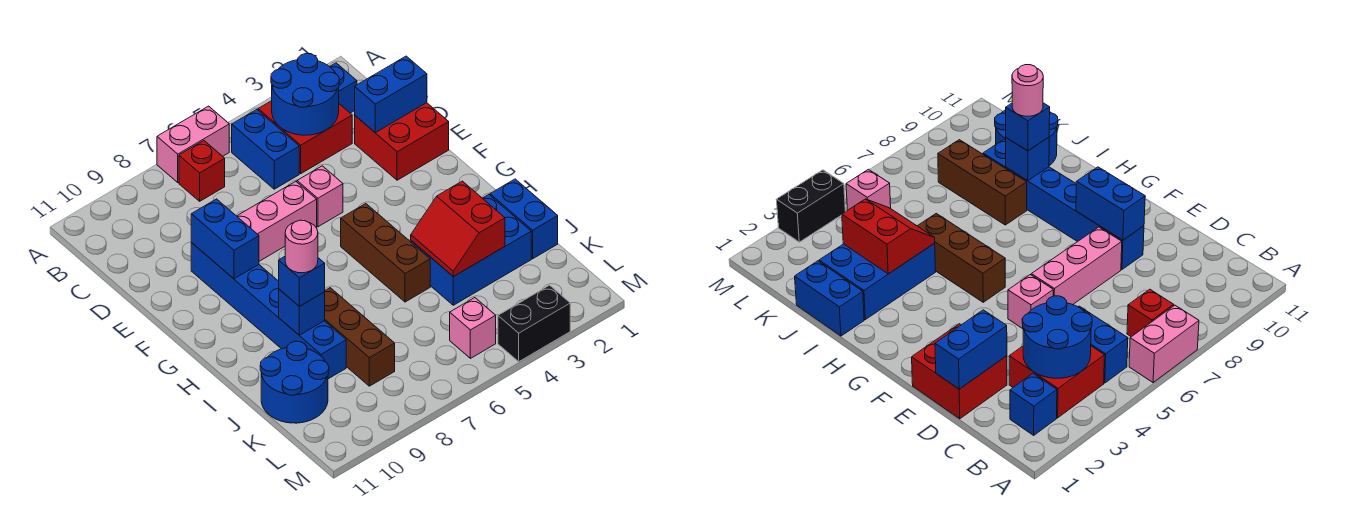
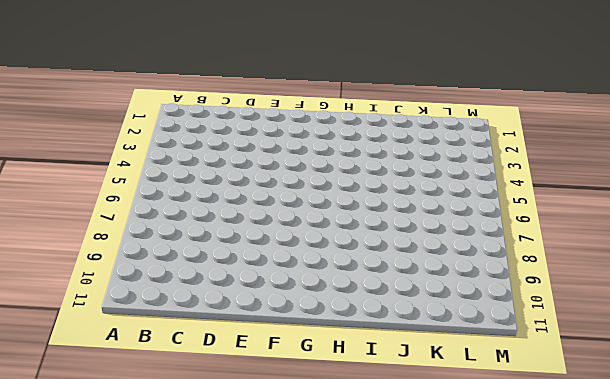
none -> pink 1x2 brick [157,106,229,182]
none -> blue 1x1 brick [330,63,357,113]
none -> red 2x2 brick [258,101,352,173]

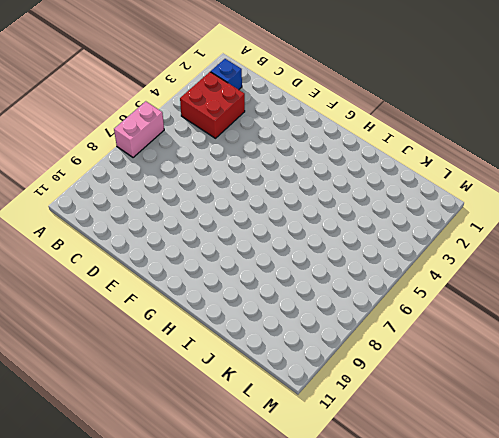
none -> blue 1x2 brick [232,110,299,189]
none -> red 1x1 brick [179,141,225,201]
none -> red 2x2 brick [355,103,449,180]

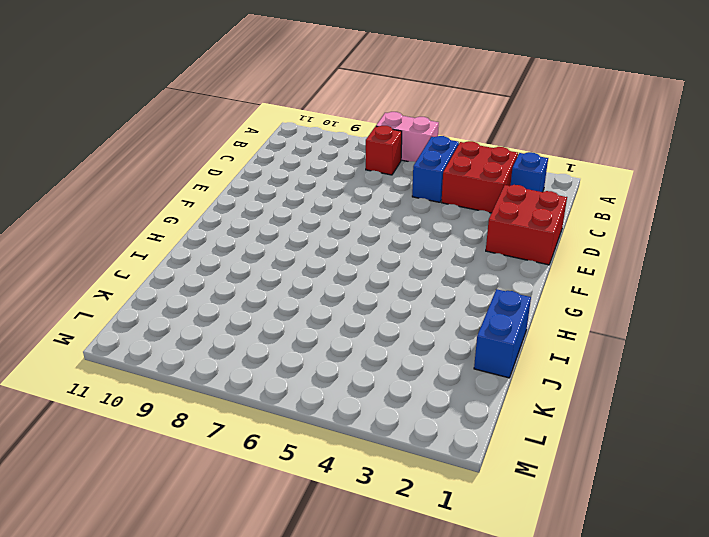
none -> pink 1x1 brick [297,166,343,227]
none -> pink 1x3 brick [237,181,317,261]
none -> blue 1x6 brick [191,243,346,379]

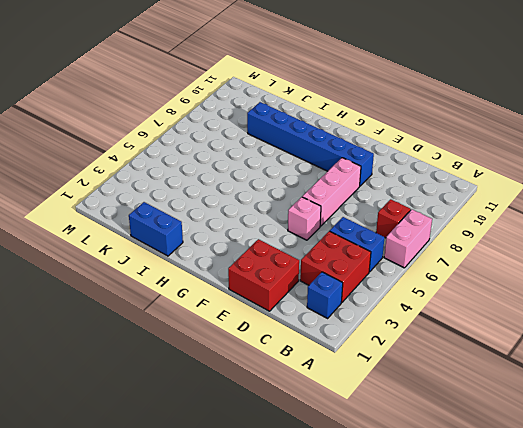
none -> brown 1x3 brick [341,204,430,302]
none -> blue 2x3 brick [411,195,531,305]
none -> brown 1x3 brick [325,288,395,386]

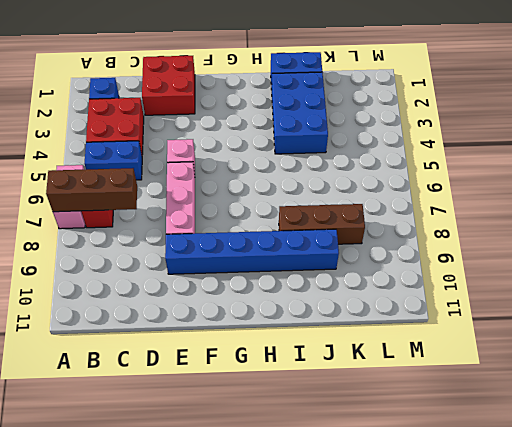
brown 1x3 brick [46,168,137,212] -> brown 1x3 brick moved to [341,204,430,302]
none -> blue 2x2 round brick [260,341,329,423]
none -> pink 1x1 brick [450,298,496,358]
none -> black 1x2 brick [498,285,570,362]

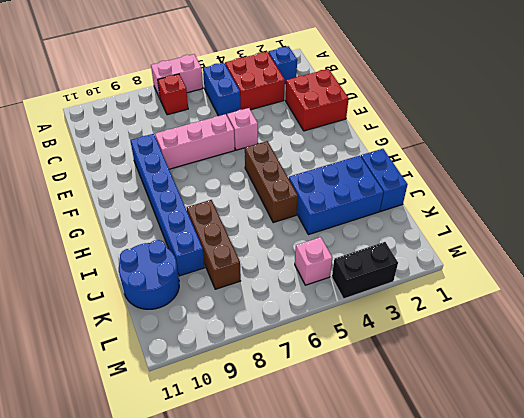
none -> blue 2x2 round brick [271,53,339,135]
none -> blue 1x2 brick [355,56,427,133]
none -> blue 1x2 brick [191,199,259,279]

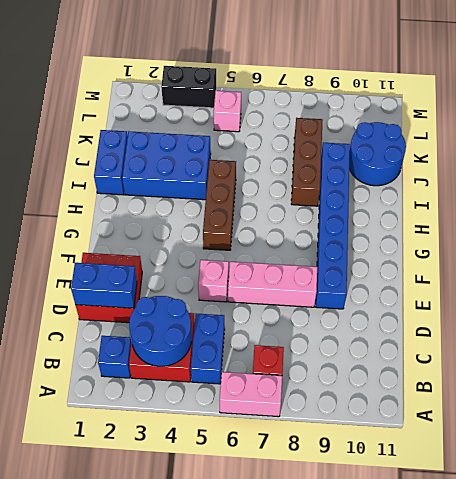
none -> blue 1x2 brick [191,199,259,279]
none -> red 2x2 slope [411,181,505,277]
none -> blue 1x1 brick [279,289,325,335]

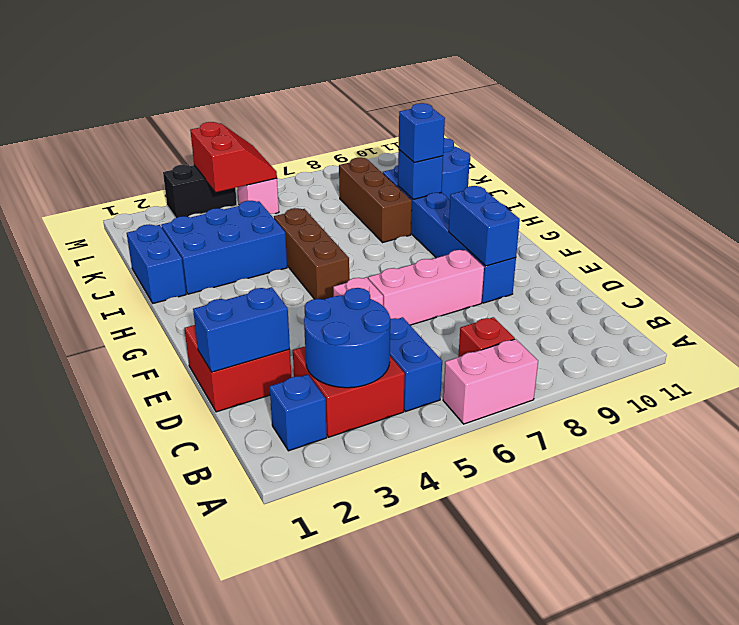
red 2x2 slope [190,122,277,192] -> red 2x2 slope moved to [411,181,505,277]
none -> pink 1x1 round brick [285,220,318,273]

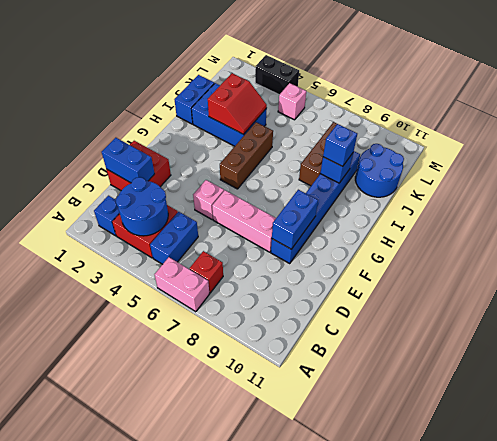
none -> pink 1x1 round brick [285,220,318,273]

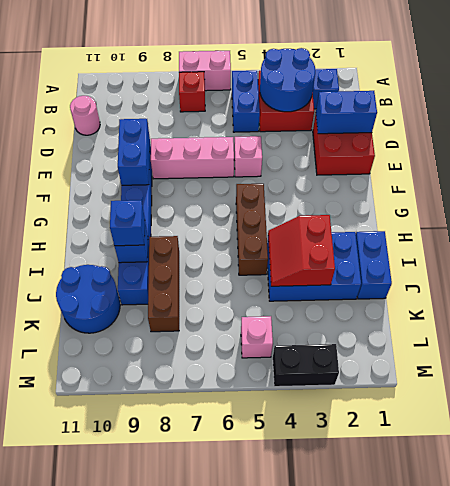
pink 1x1 round brick [70,96,100,135] -> pink 1x1 round brick moved to [285,220,318,273]

